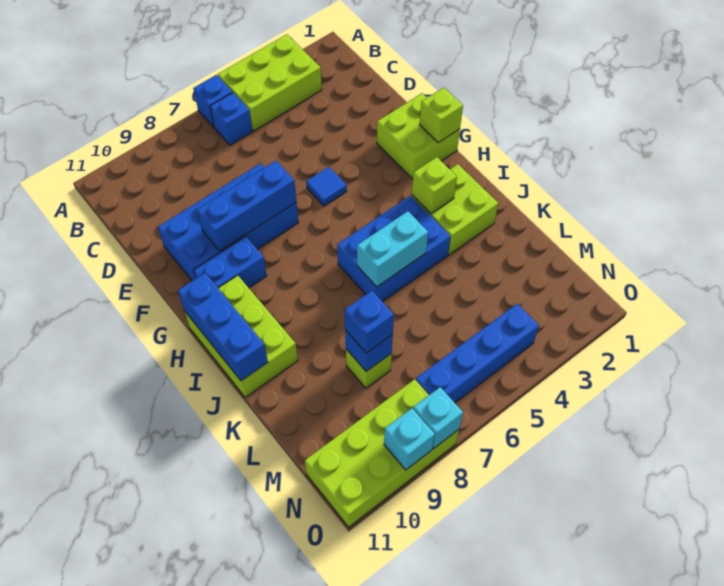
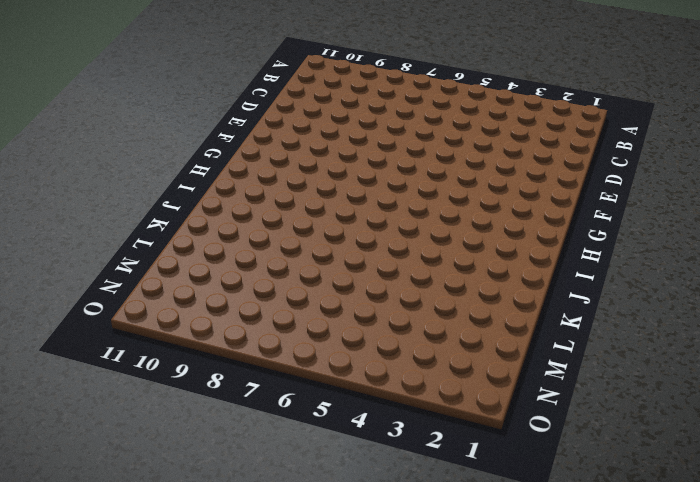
none -> lime 2x3 brick [218,34,322,131]
none -> blue 1x1 brick [193,75,233,127]
none -> blue 1x1 brick [210,93,253,145]

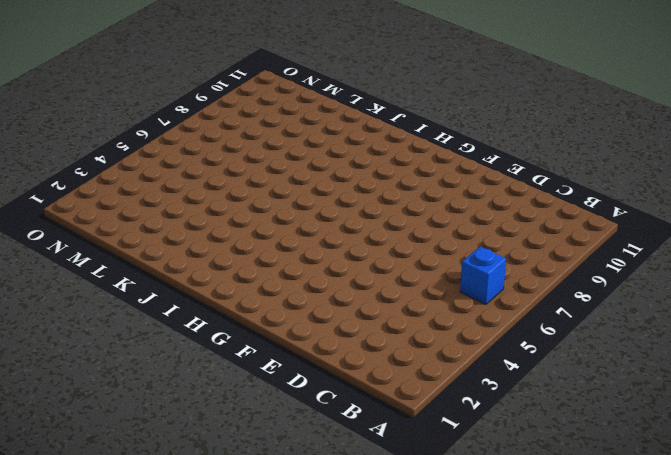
none -> lime 2x3 brick [218,34,322,131]
none -> blue 1x1 brick [193,75,233,127]
none -> blue 2x4 brick [158,163,299,281]

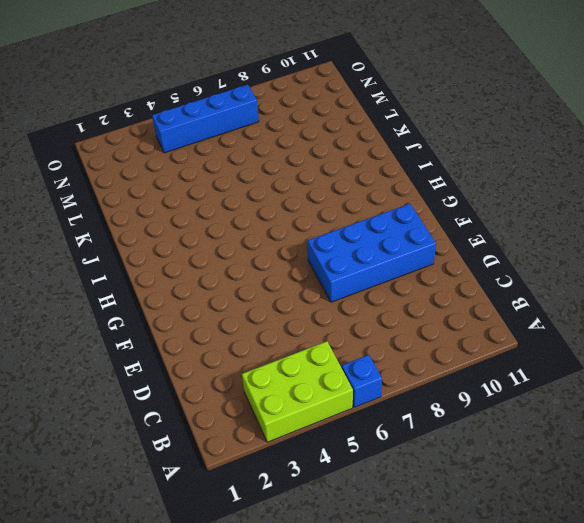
none -> blue 1x1 brick [210,93,253,145]
none -> lime 2x2 brick [377,93,460,179]
none -> blue 1x1 tile [306,167,347,206]

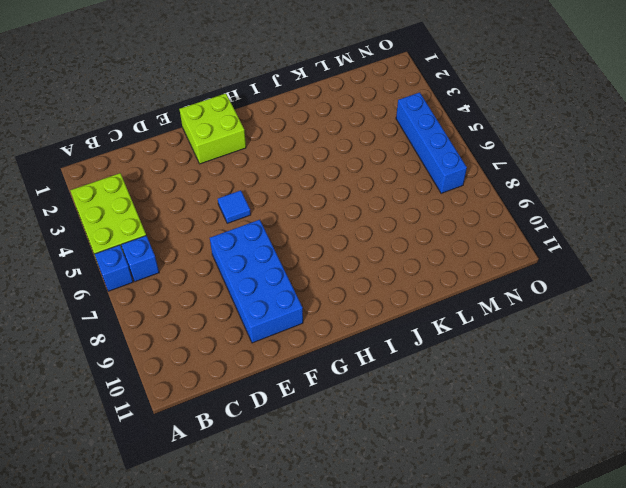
none -> blue 1x2 brick [194,236,267,288]
none -> lime 2x3 brick [184,275,298,397]
none -> lime 2x2 brick [412,164,498,255]

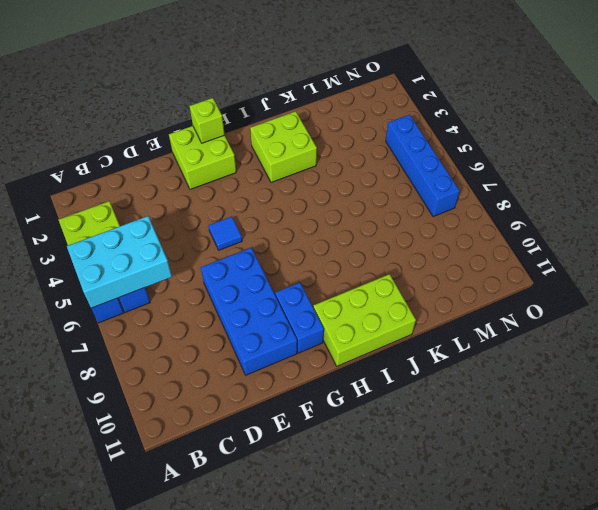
cyan 2x3 brick [67,216,172,308] -> none
none -> blue 2x3 brick [337,196,451,302]
none -> lime 1x1 brick [346,349,392,388]
none -> lime 2x4 brick [305,379,459,527]

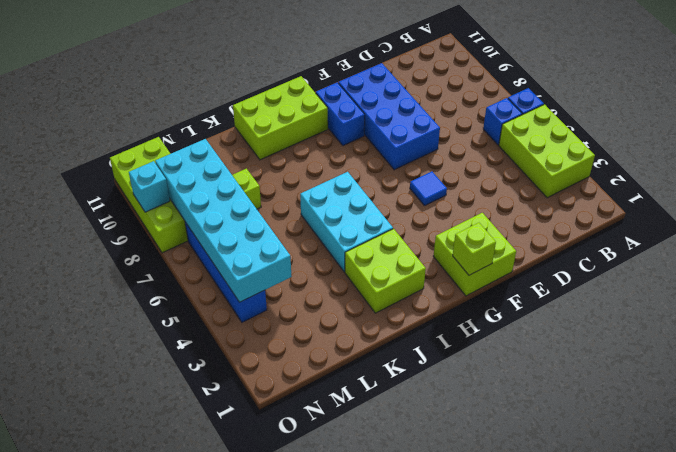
cyan 2x3 brick [300,172,393,272] -> blue 2x3 brick [337,196,451,302]
cyan 2x6 brick [155,139,292,302] -> none
none -> blue 1x3 brick [197,161,296,251]
none -> blue 1x3 brick [178,273,268,381]
none -> lime 1x1 brick [412,157,457,214]

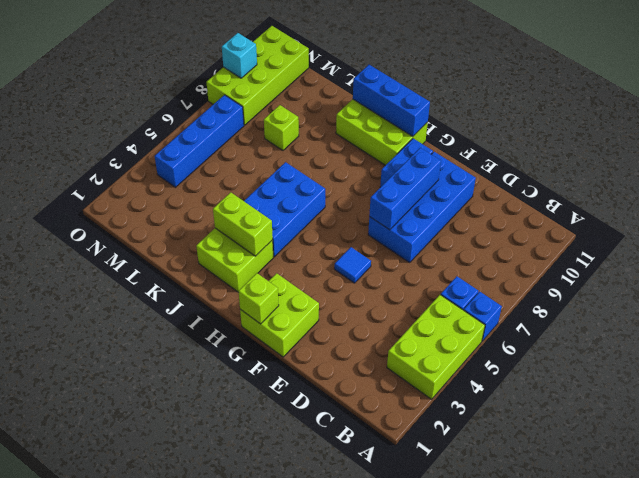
lime 1x2 brick [213,192,273,256] -> lime 1x1 brick [412,157,457,214]
none -> cyan 1x2 brick [357,211,428,287]
none -> blue 1x1 brick [345,330,393,371]
none -> cyan 1x1 brick [413,387,463,449]

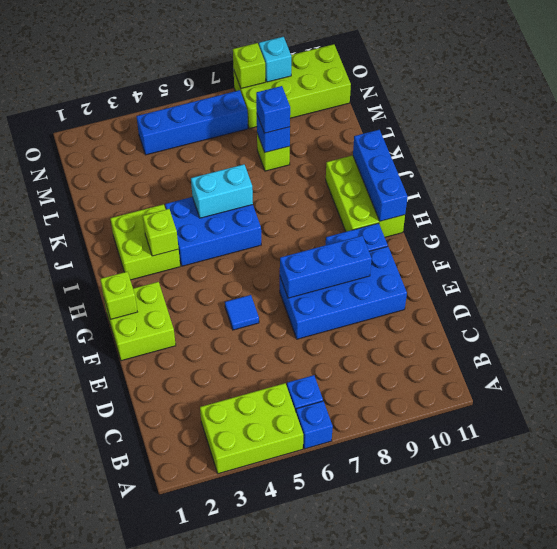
lime 1x1 brick [233,43,265,88] -> cyan 1x1 brick [413,387,463,449]

